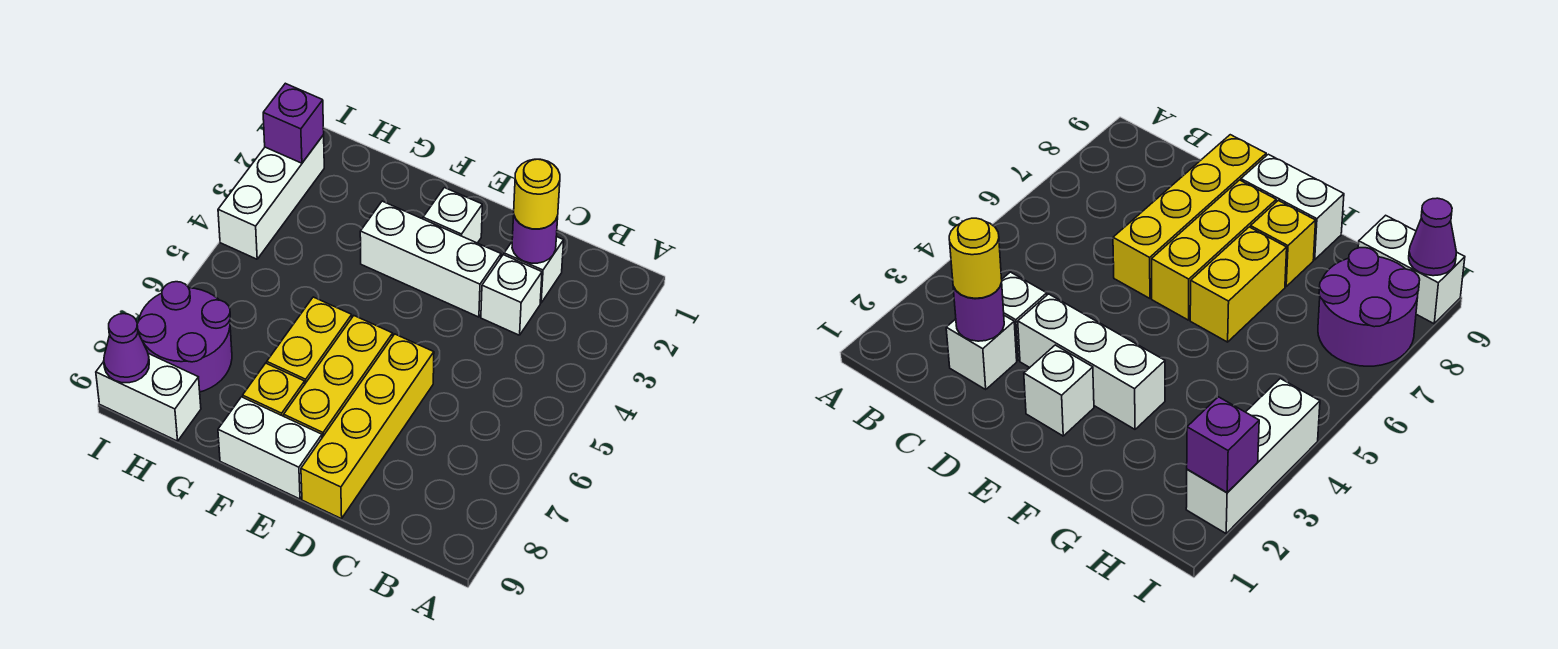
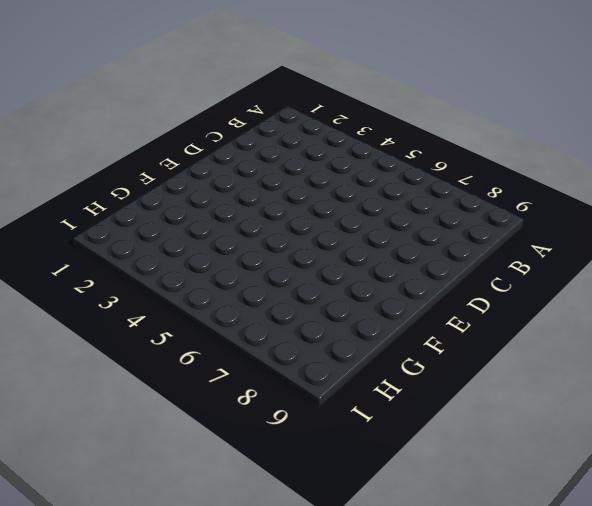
none -> white 1x1 brick [504,237,564,303]
none -> white 1x1 brick [481,255,542,335]
none -> white 1x3 brick [360,201,501,317]

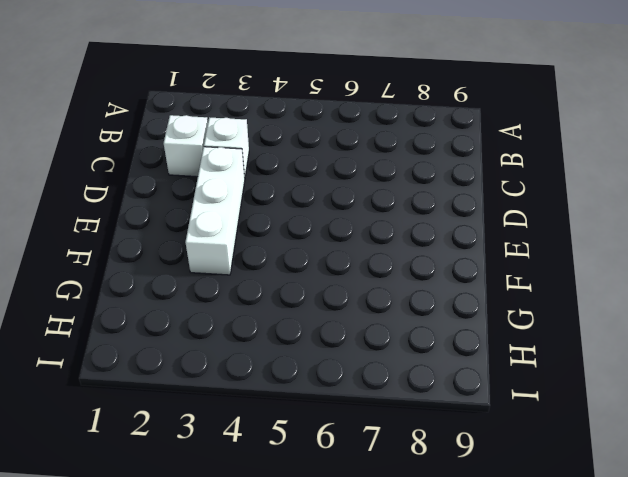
none -> yellow 1x4 brick [301,334,434,519]
none -> white 1x1 brick [423,188,482,243]
none -> yellow 1x3 brick [284,316,393,437]

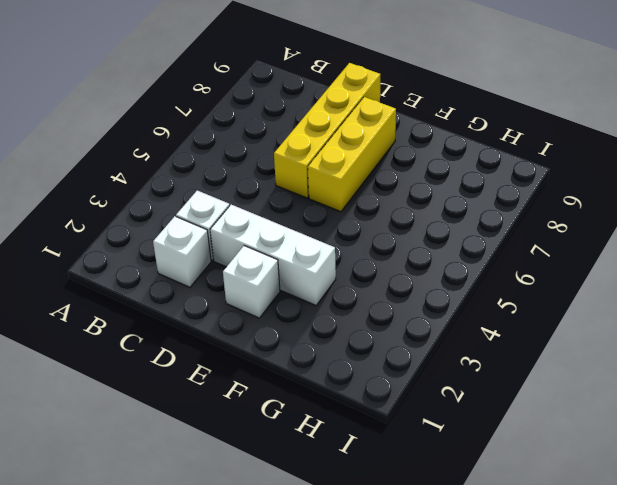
none -> white 1x2 brick [218,397,322,499]
none -> yellow 1x2 brick [267,297,352,383]
none -> yellow 1x1 brick [243,363,305,416]

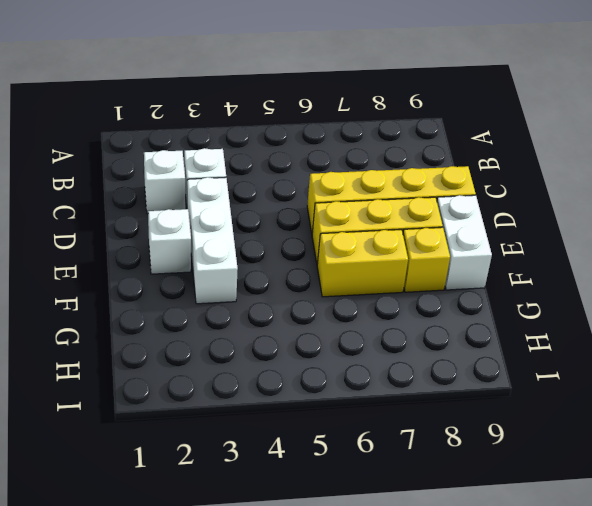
none -> purple 2x2 round brick [137,282,232,392]
none -> white 1x2 brick [96,354,201,441]
none -> white 1x3 brick [218,135,324,259]

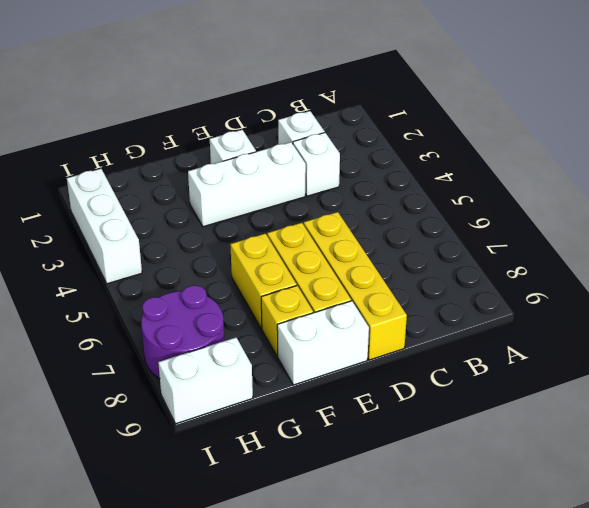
none -> purple 1x1 round brick [512,216,558,263]
none -> purple 1x1 brick [263,83,324,163]
none -> purple 1x1 cone [104,314,149,383]

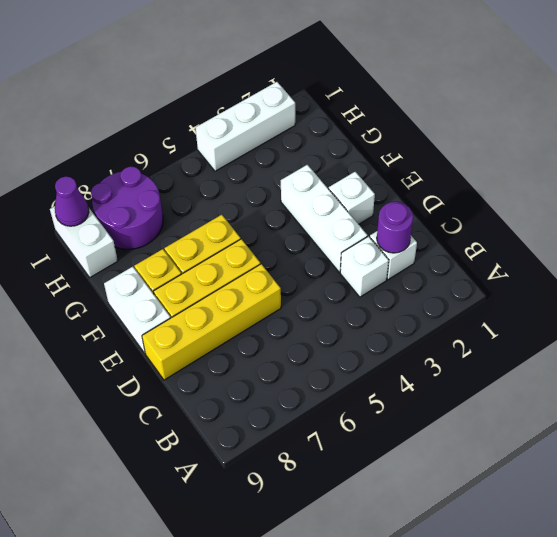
none -> purple 1x1 brick [263,83,324,163]
none -> yellow 1x1 round brick [514,159,560,229]

